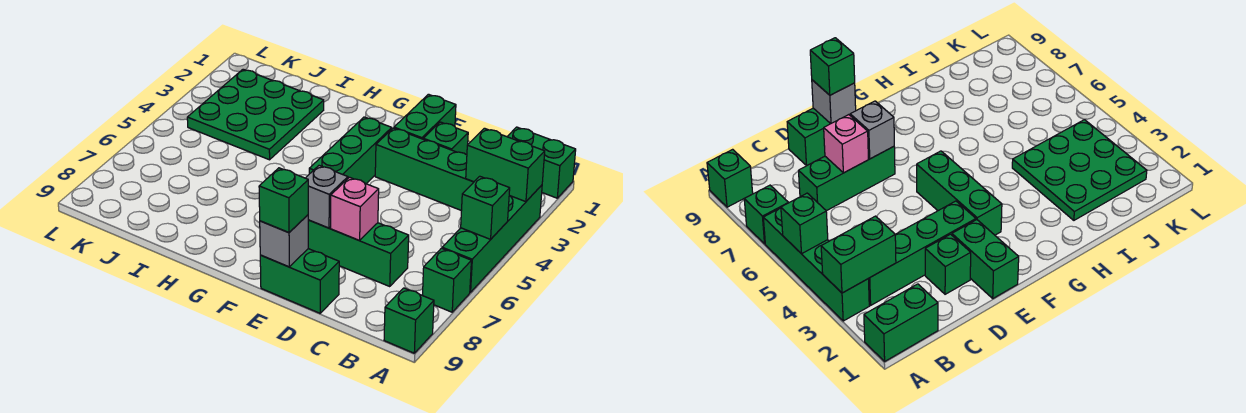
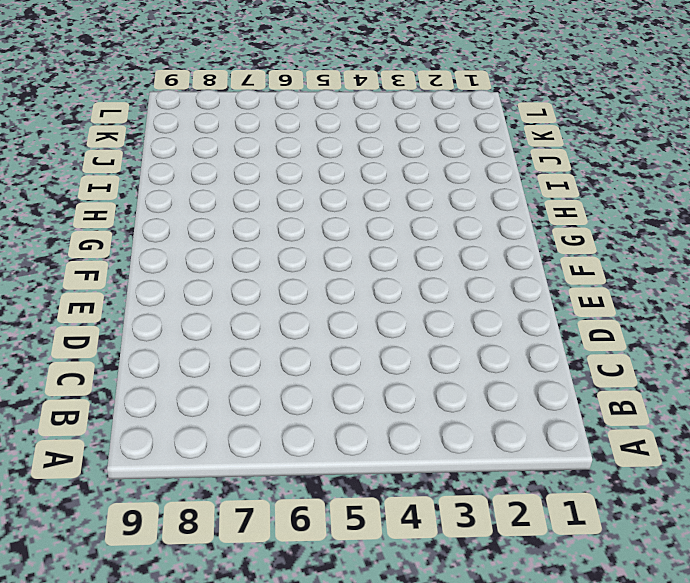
none -> green 1x2 brick [507,127,576,198]
none -> green 1x4 brick [442,185,542,292]
none -> green 1x1 brick [423,248,471,312]

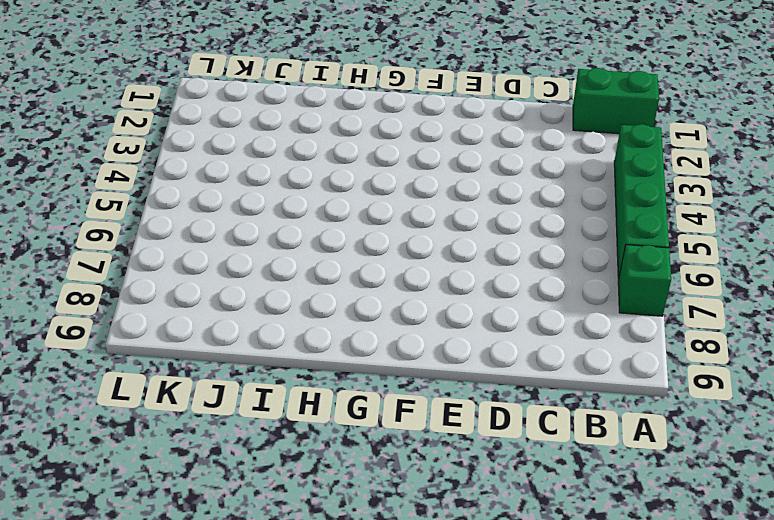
none -> green 1x1 brick [384,288,434,353]
none -> green 1x4 brick [375,128,474,211]
none -> green 1x3 brick [308,220,409,286]

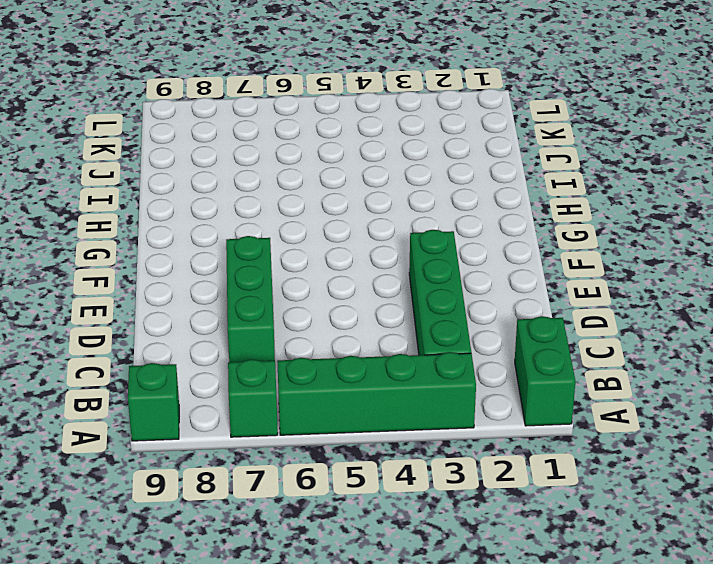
none -> green 1x1 brick [423,122,468,155]
none -> green 1x2 brick [260,249,339,313]
none -> green 1x2 brick [394,94,456,139]

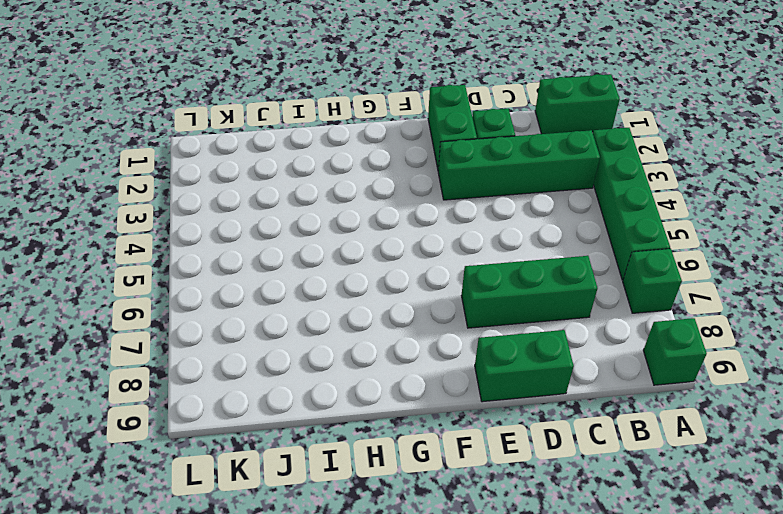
none -> green 1x3 brick [309,117,392,184]
none -> green 3x3 plate [187,69,324,160]
none -> green 1x2 brick [466,128,545,202]

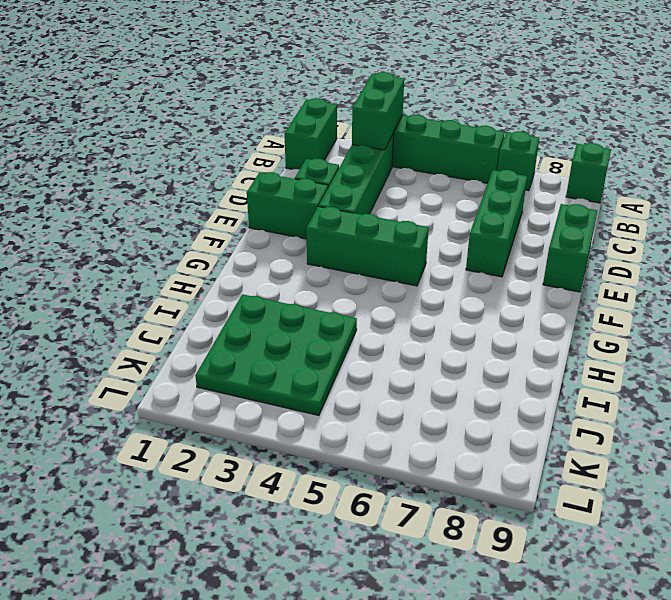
none -> green 1x1 brick [461,176,510,239]
none -> pink 1x1 brick [331,177,379,240]
none -> grey 1x1 brick [306,165,348,228]

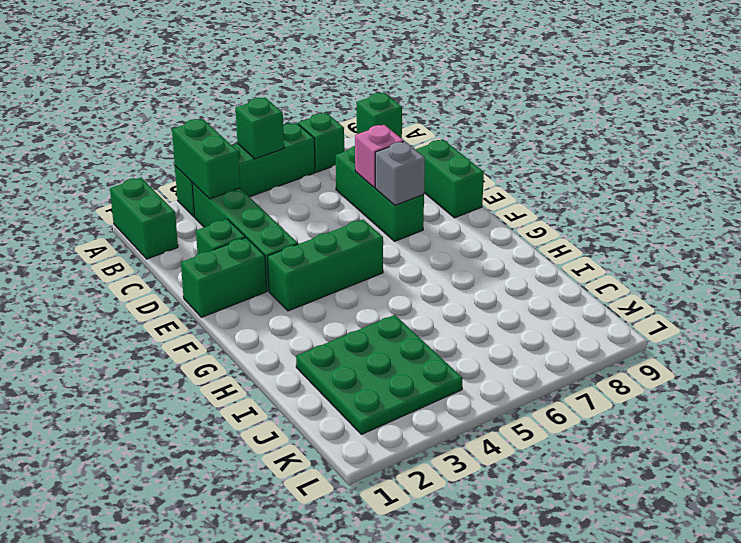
none -> grey 1x1 brick [260,215,308,267]
none -> green 1x1 brick [259,168,308,233]

